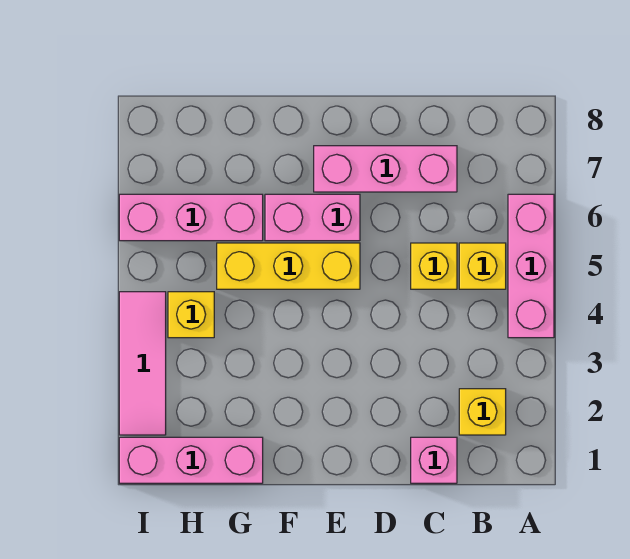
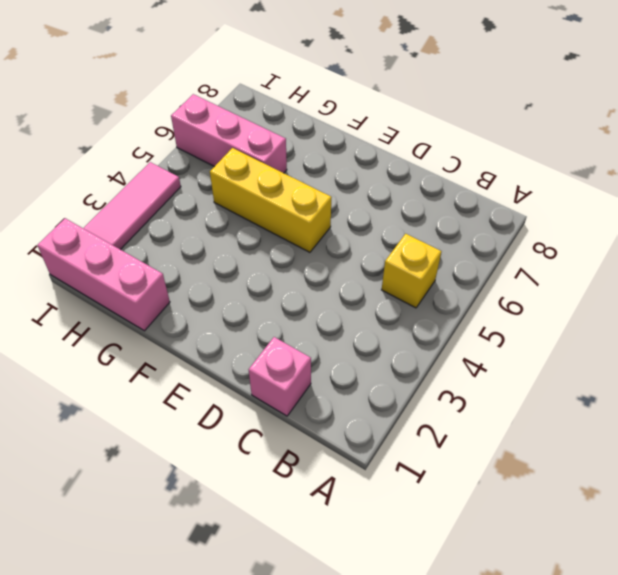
none -> pink 1x3 brick [508,194,554,338]
none -> yellow 1x1 brick [459,389,506,435]
none -> yellow 1x1 brick [411,243,457,289]

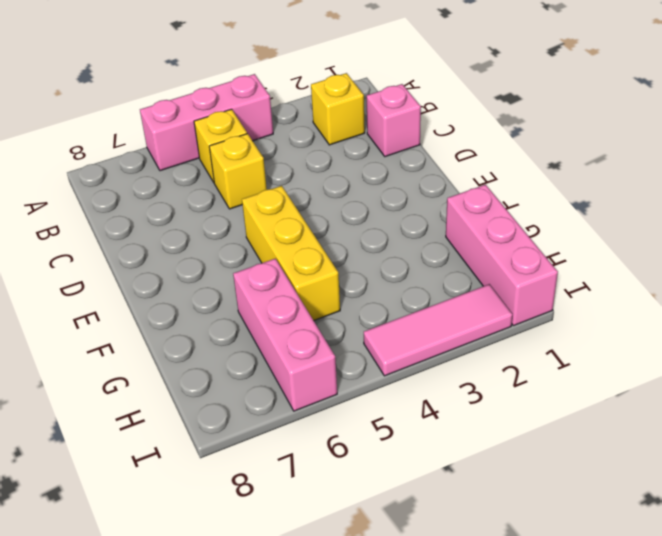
none -> pink 1x3 brick [314,146,457,192]
none -> pink 1x2 brick [265,194,360,241]
none -> yellow 1x1 brick [168,292,214,338]

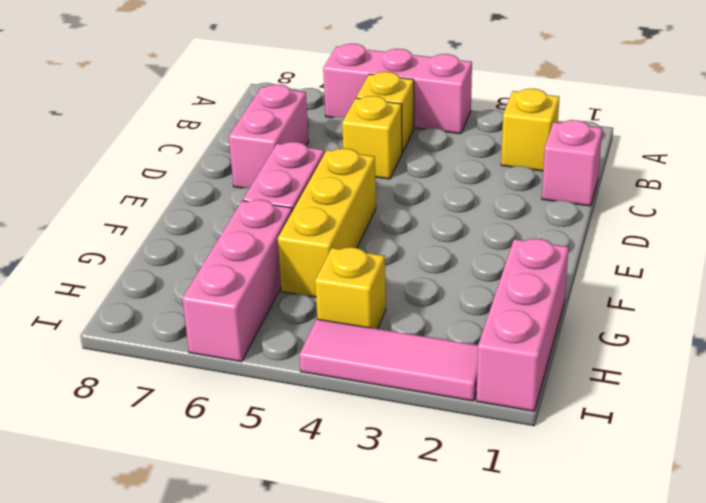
pink 1x2 brick [229,84,309,188] -> pink 1x3 brick [314,146,457,192]

